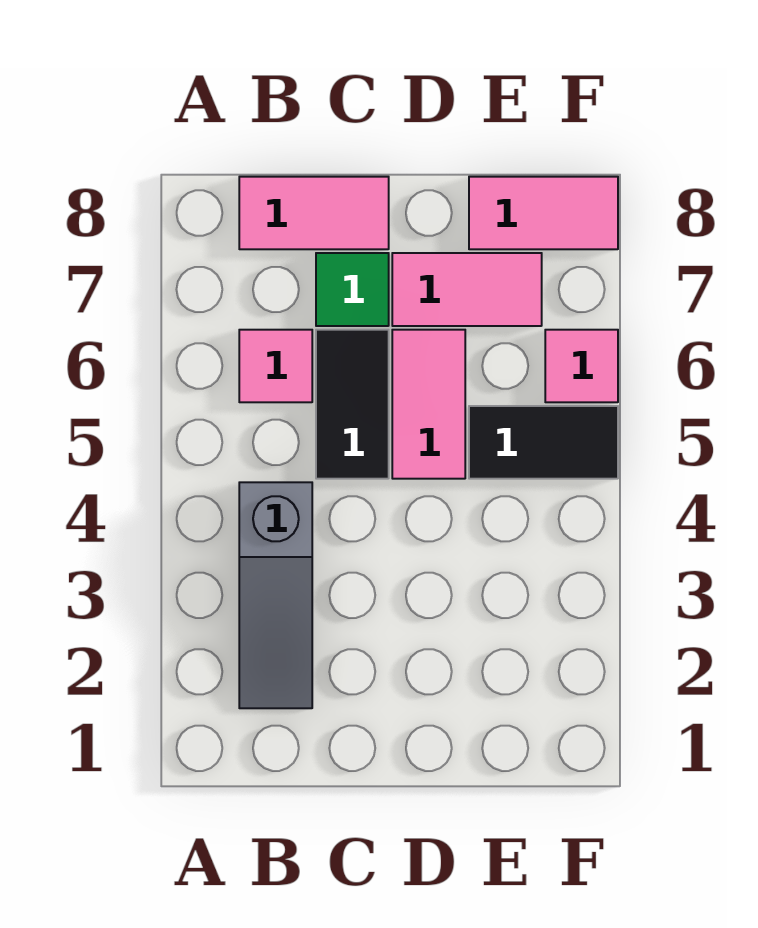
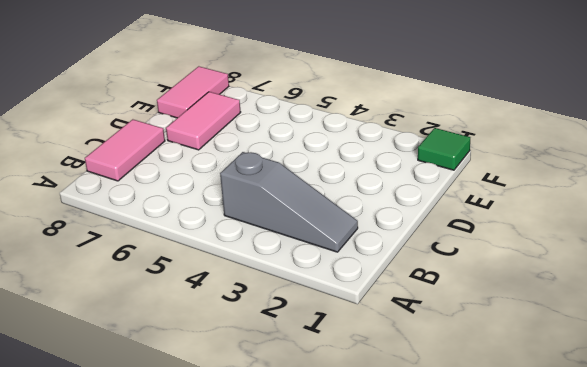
green 1x1 tile [418,128,470,170] -> green 1x1 tile moved to [316,253,389,326]
none -> pink 1x1 tile [239,330,312,402]
none -> black 1x2 tile [316,330,389,479]

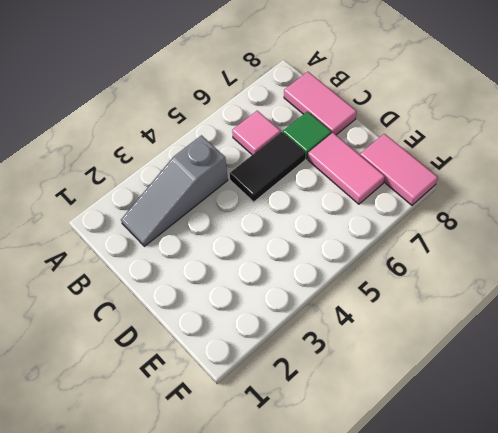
none -> pink 1x2 tile [392,330,465,479]
none -> black 1x2 tile [469,406,618,479]

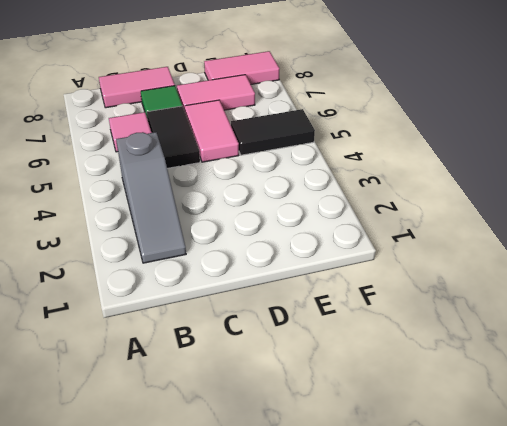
none -> pink 1x1 tile [545,330,618,402]

